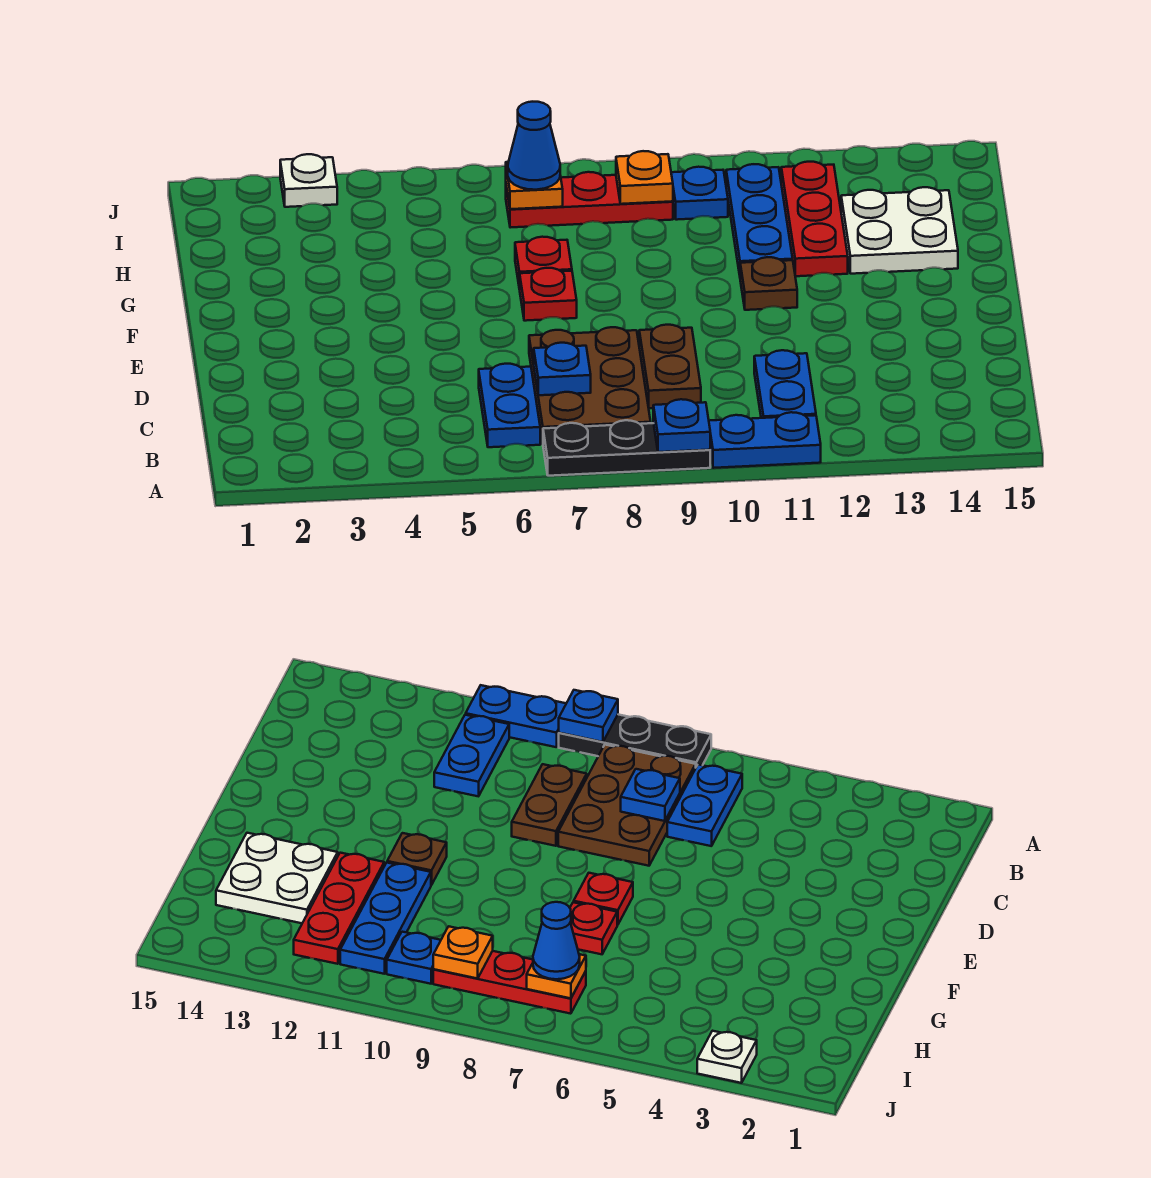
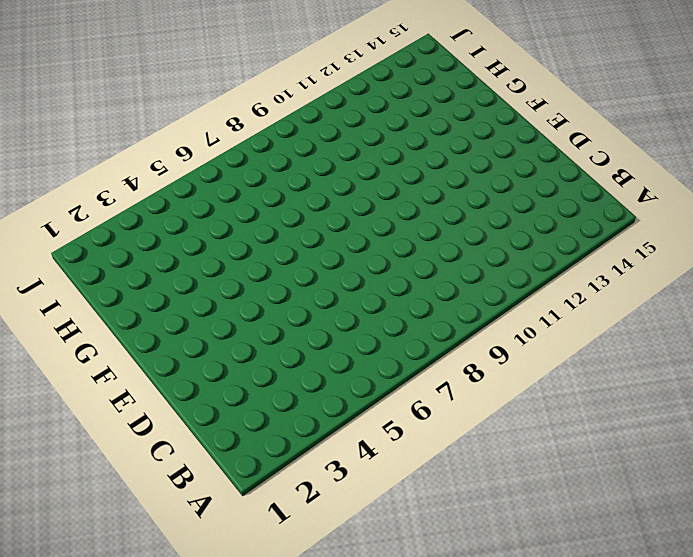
none -> black 1x3 plate [543,420,710,476]
none -> blue 1x2 plate [709,412,821,468]
none -> blue 1x2 plate [479,364,540,447]

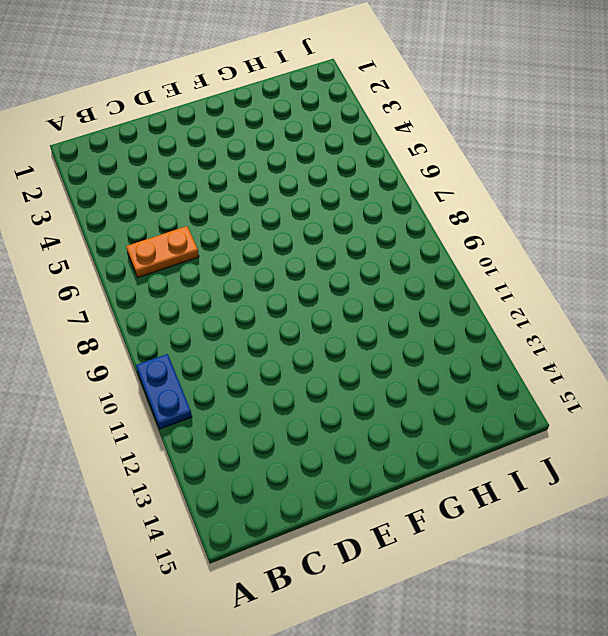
orange 1x2 plate [126,226,199,277] -> blue 1x2 plate [479,364,540,447]
none -> black 1x3 plate [543,420,710,476]
none -> brown 2x3 plate [529,327,651,442]
none -> blue 1x2 plate [754,350,816,418]

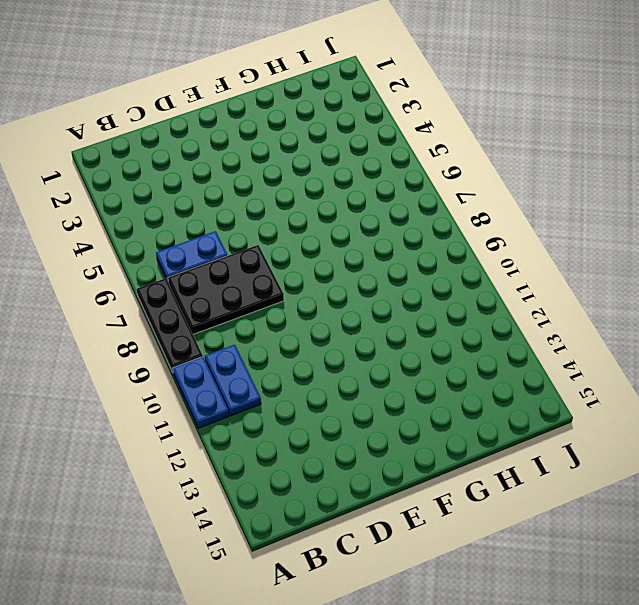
black 2x3 plate [168,245,284,334] -> brown 2x3 plate [529,327,651,442]
blue 1x2 plate [205,345,261,416] -> blue 1x2 plate turned to [754,350,816,418]
none -> brown 1x2 plate [639,325,701,408]
none -> red 1x1 plate [520,268,577,321]
none -> brown 1x1 plate [740,257,797,310]

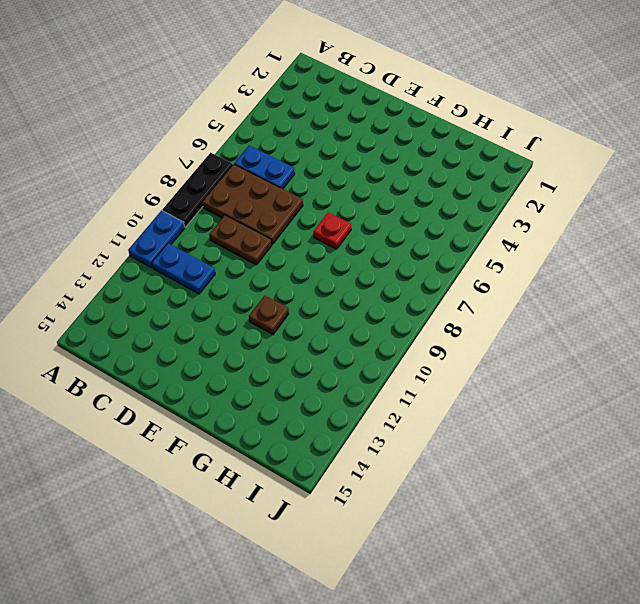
none -> red 1x1 plate [515,237,572,289]
none -> blue 1x3 plate [726,164,793,275]
none -> red 1x3 plate [781,162,848,276]

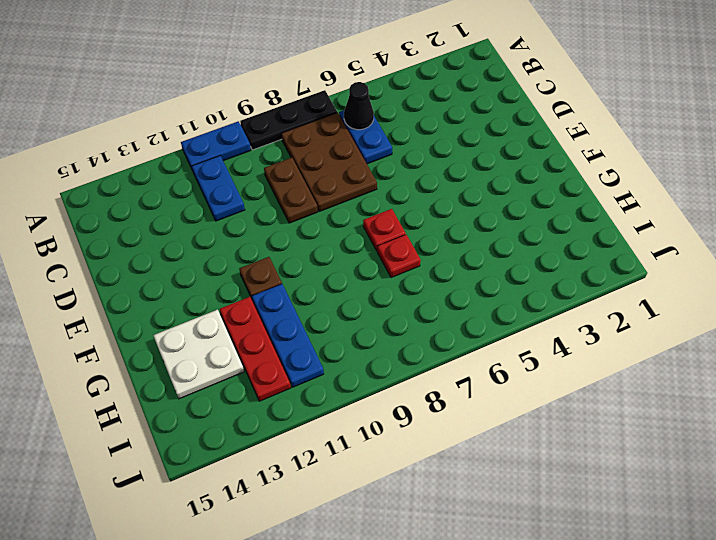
black 1x1 cone [344,82,374,130] -> none
none -> red 1x3 plate [506,172,673,228]
none -> blue 1x1 plate [671,167,728,220]
none -> white 1x1 plate [280,154,337,207]

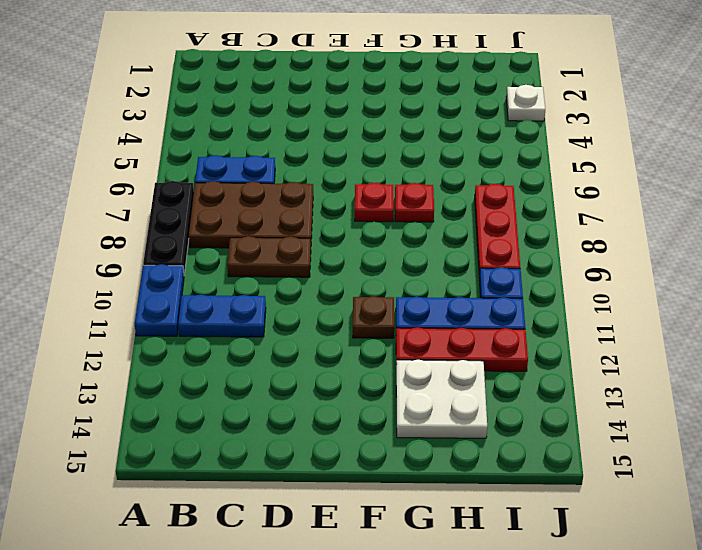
none -> blue 1x1 plate [653,399,710,452]
none -> blue 1x1 plate [534,343,591,395]
none -> orange 1x1 plate [506,162,563,209]

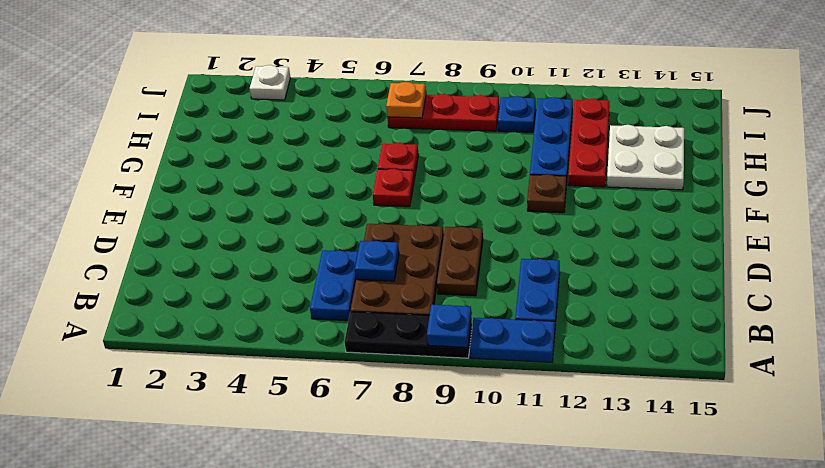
none -> orange 1x1 plate [616,151,673,204]
none -> blue 1x1 cone [508,102,560,190]

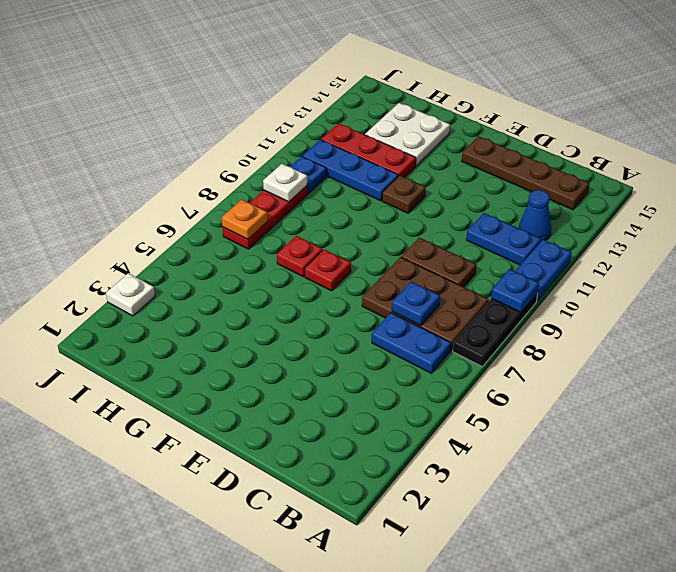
blue 1x1 cone [519,190,551,241] -> blue 1x1 cone moved to [508,102,560,190]
brown 1x4 plate [462,136,590,210] -> none
white 1x1 plate [263,164,307,202] -> orange 1x1 plate [616,151,673,204]

